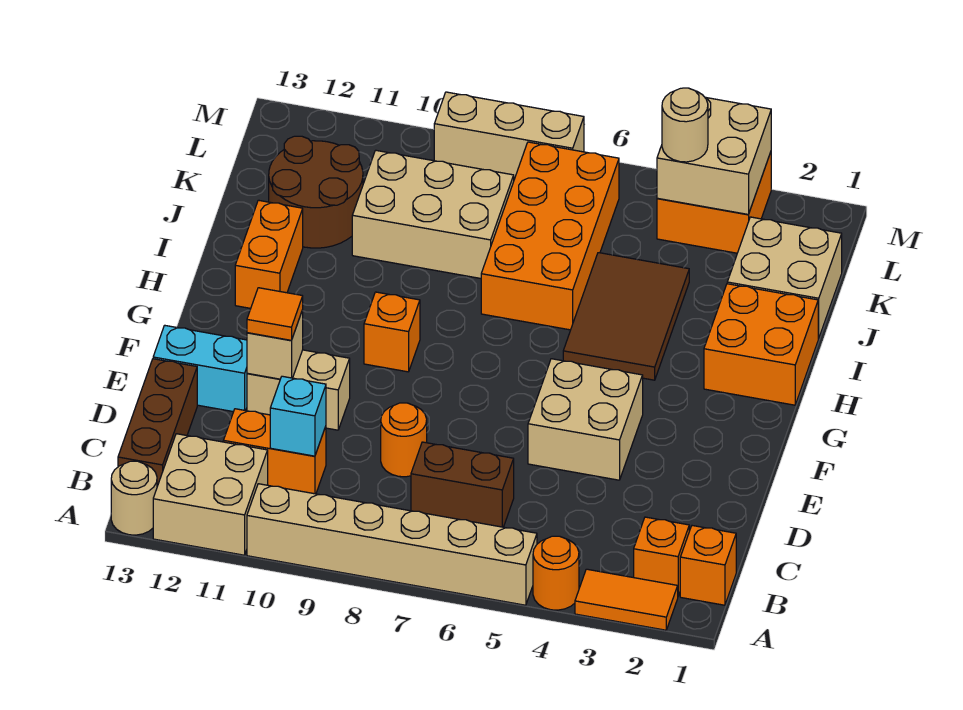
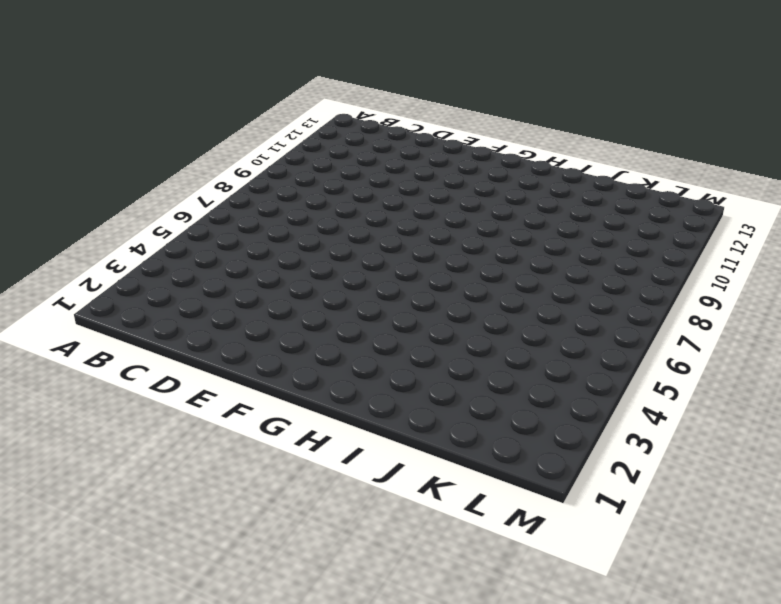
none -> orange 1x2 tile [575,569,678,630]
none -> orange 1x1 round brick [533,536,579,610]
none -> tan 1x6 brick [247,484,537,605]

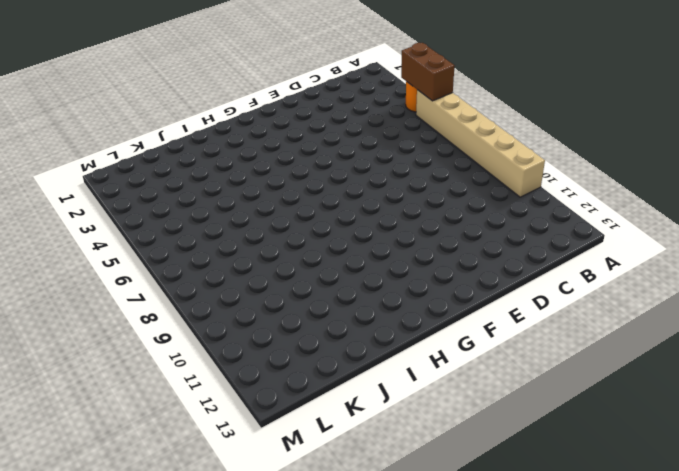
brown 1x2 brick [401,43,455,101] -> brown 1x2 brick moved to [411,442,514,527]
none -> orange 1x2 tile [575,569,678,630]
none -> tan 2x2 brick [153,434,268,555]
none -> tan 1x1 round brick [111,461,157,535]

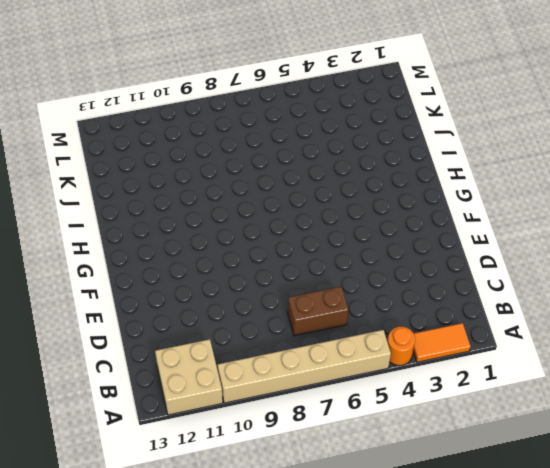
none -> tan 1x1 round brick [111,461,157,535]
none -> orange 1x1 brick [680,526,736,605]
none -> orange 1x1 brick [634,517,689,596]

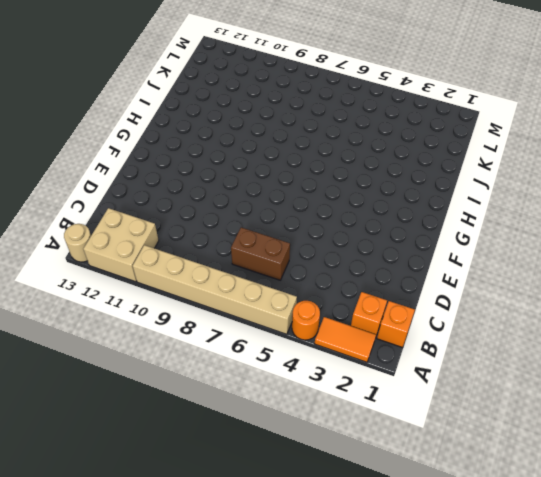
none -> brown 1x3 brick [118,359,197,486]
none -> orange 1x2 brick [223,409,326,494]
none -> orange 1x1 round brick [381,403,427,477]

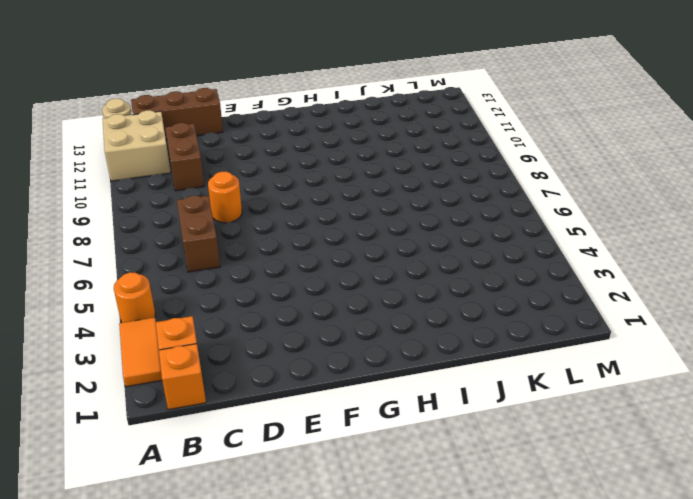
brown 1x2 brick [165,123,204,191] -> orange 1x2 brick [223,409,326,494]
none -> tan 1x6 brick [247,484,537,605]
none -> tan 2x2 brick [528,359,643,480]
none -> tan 1x2 brick [247,350,350,430]

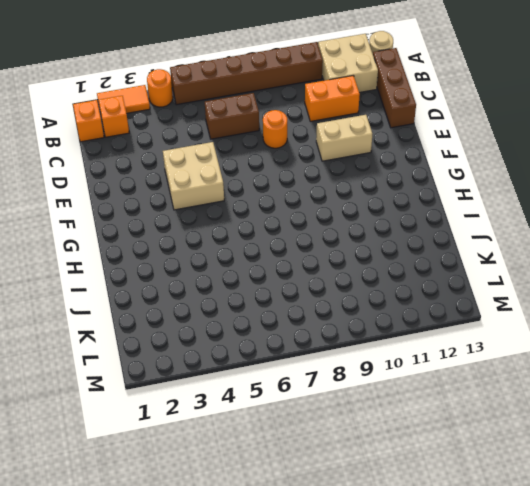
brown 1x6 brick [170,42,323,105] -> tan 1x6 brick [247,484,537,605]
none -> cyan 1x2 brick [153,325,247,412]
none -> orange 1x1 brick [364,292,420,372]
none -> orange 2x2 brick [704,284,819,405]

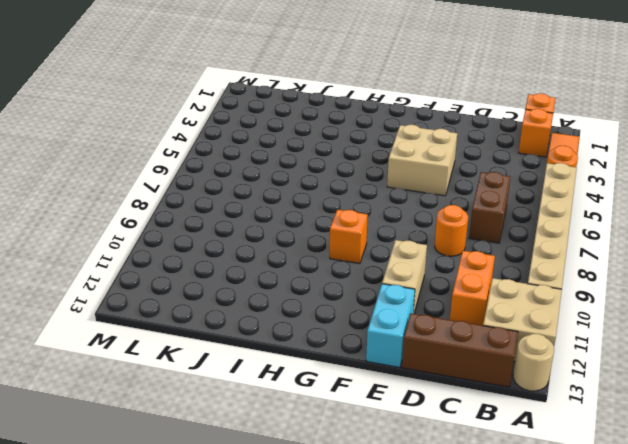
none -> orange 2x2 brick [704,284,819,405]
none -> brown 2x3 tile [563,253,689,380]
none -> orange 1x2 brick [235,200,303,308]

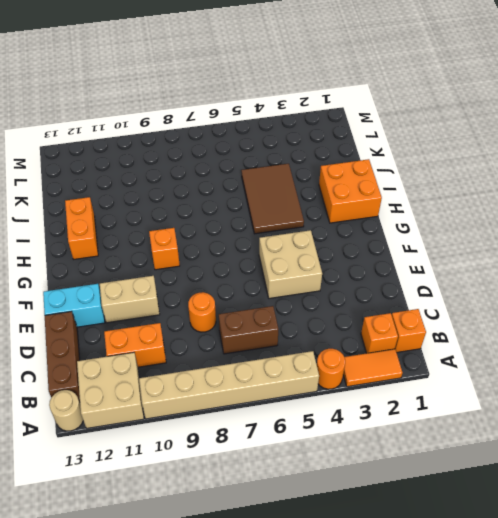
none -> orange 2x4 brick [481,142,619,330]
none -> tan 2x2 brick [727,217,842,338]
none -> tan 2x3 brick [352,150,514,278]

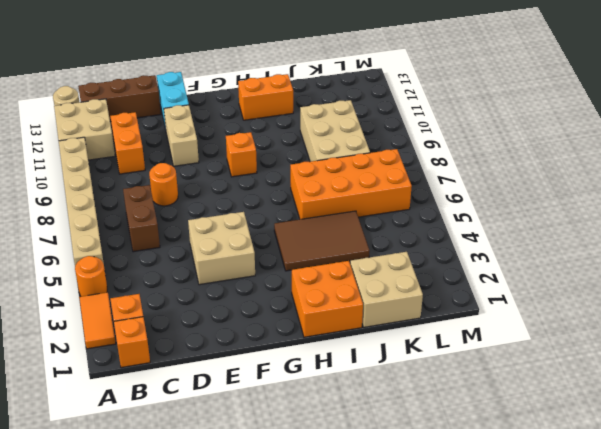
none -> brown 2x2 round brick [269,136,363,248]
none -> orange 2x2 brick [657,152,771,253]
none -> tan 1x3 brick [434,92,584,178]

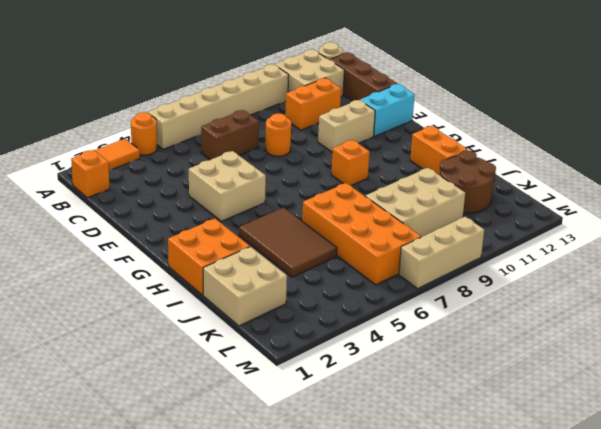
none -> orange 1x1 brick [634,517,689,596]
none -> orange 2x2 brick [657,152,771,253]
none -> cyan 1x1 brick [270,376,326,456]

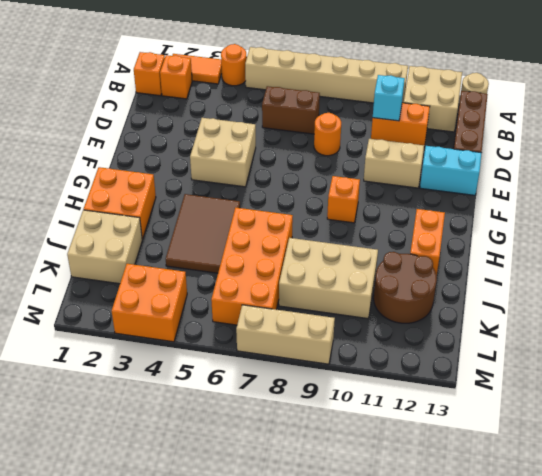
none -> tan 1x1 brick [247,310,303,379]
none -> tan 2x2 brick [657,97,771,215]
none -> orange 1x1 tile [247,288,303,340]

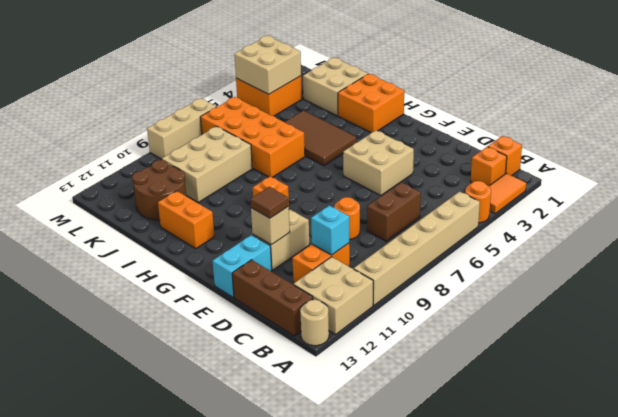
brown 1x1 tile [250,187,289,218] -> orange 1x1 tile [247,288,303,340]
none -> tan 1x1 round brick [662,88,708,162]

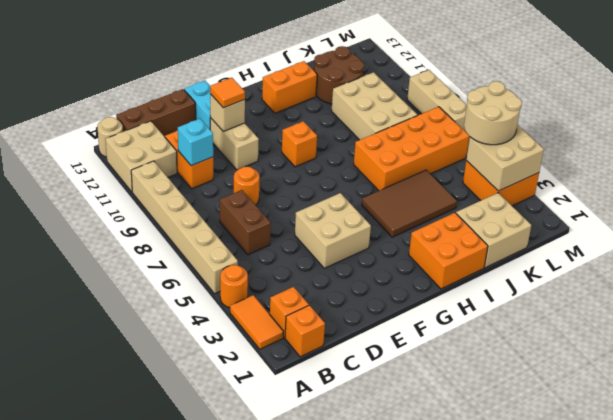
tan 2x2 round brick [464,81,522,145] -> tan 1x1 round brick [662,88,708,162]

